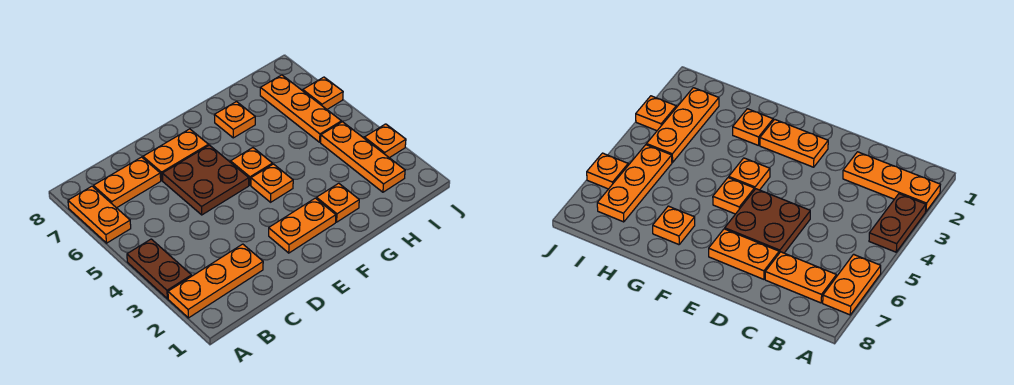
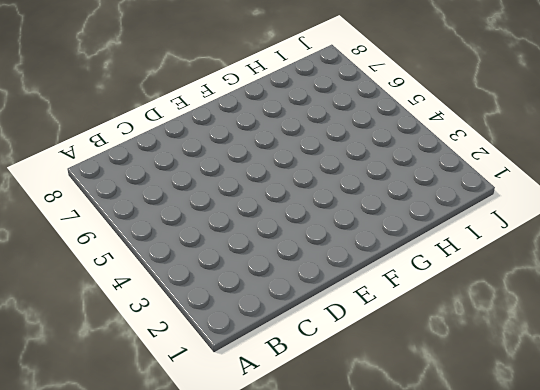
none -> orange 1x3 plate [168,244,263,318]
none -> brown 1x2 plate [127,239,192,299]
none -> orange 1x2 plate [68,186,131,243]

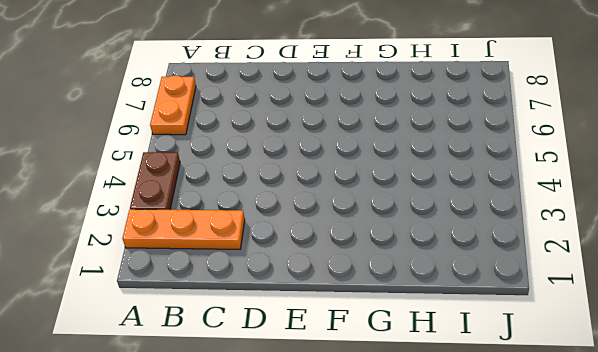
none -> orange 1x2 plate [93,157,161,208]
none -> brown 2x2 plate [162,145,249,215]
none -> orange 1x2 plate [143,129,209,180]

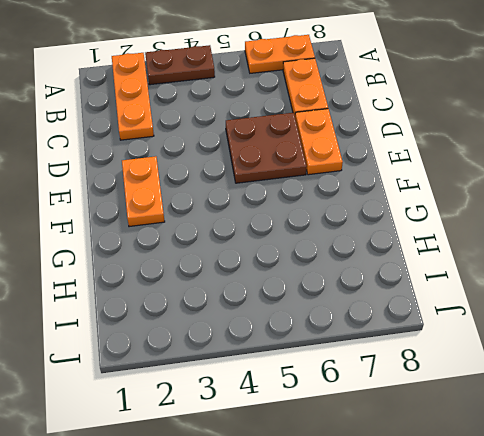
none -> orange 1x1 plate [251,164,293,202]
none -> orange 1x1 plate [231,148,272,185]
none -> orange 1x1 plate [316,183,359,222]

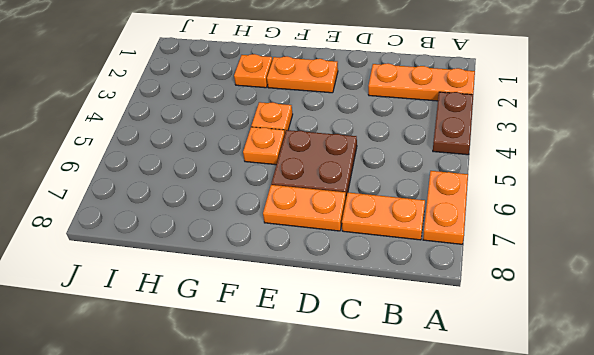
none -> orange 1x1 plate [214,102,255,138]
none -> orange 1x3 plate [321,122,405,192]
none -> orange 1x3 plate [260,75,341,142]

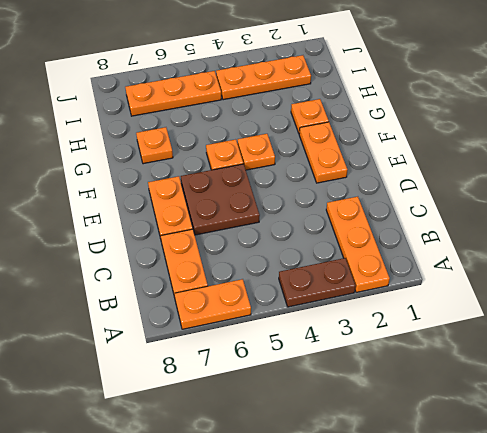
none -> orange 1x1 plate [364,124,406,158]
none -> orange 1x1 plate [303,77,343,109]

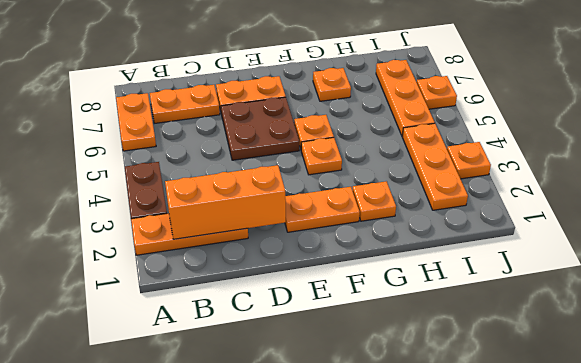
orange 1x3 brick [165,165,286,239] -> none

